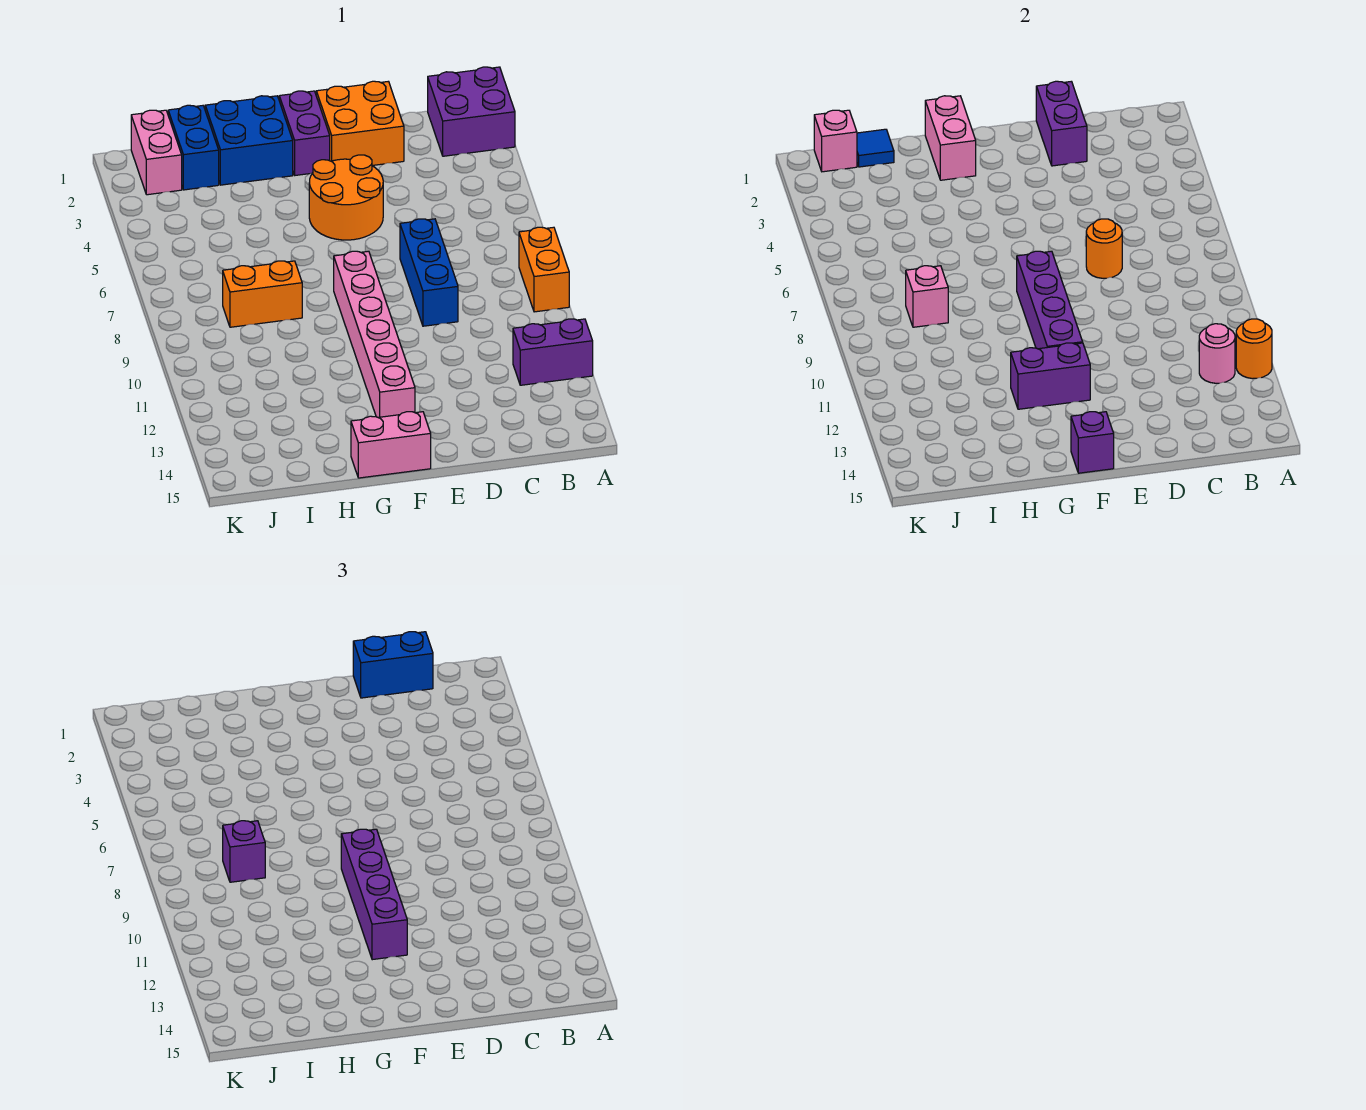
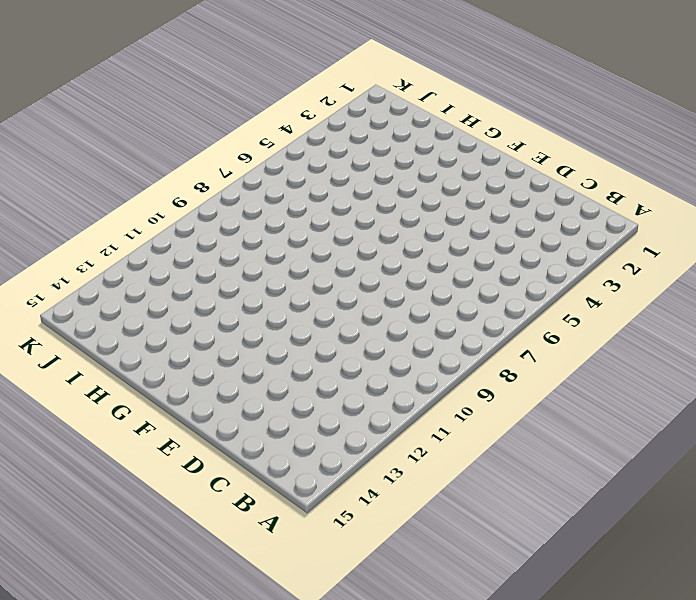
none -> purple 2x2 brick [428,67,515,156]
none -> orange 1x2 brick [519,227,569,312]
none -> purple 1x2 brick [513,319,593,385]

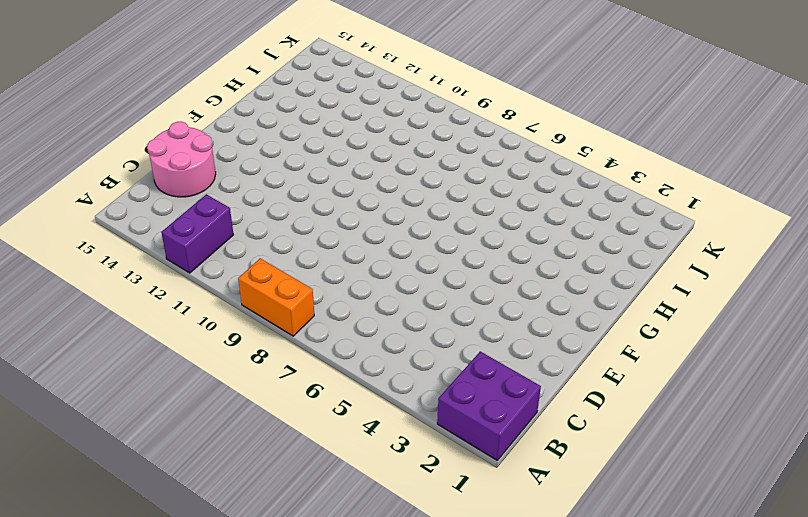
pink 2x2 round brick [147,122,216,197] -> none
none -> orange 2x2 brick [316,81,404,166]
none -> blue 1x3 brick [400,219,458,326]
none -> orange 2x2 round brick [309,155,383,240]

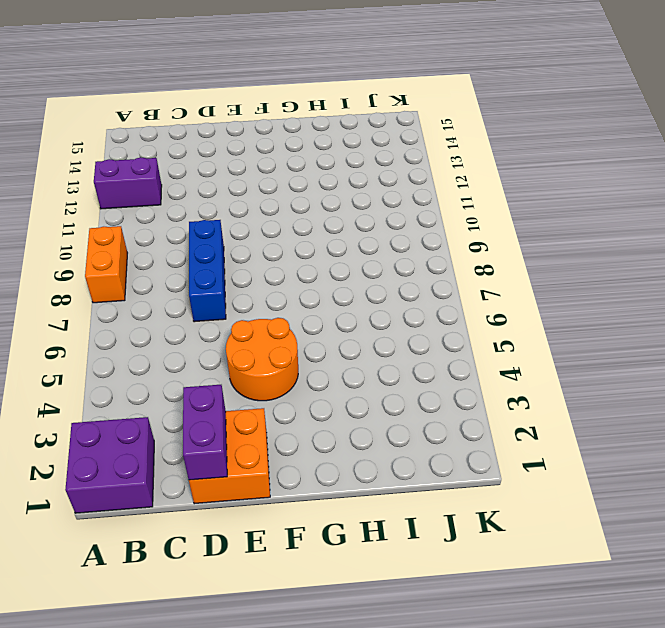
none -> purple 1x2 brick [279,91,330,175]
none -> pink 1x6 brick [334,251,415,417]
none -> pink 1x2 brick [351,412,431,478]

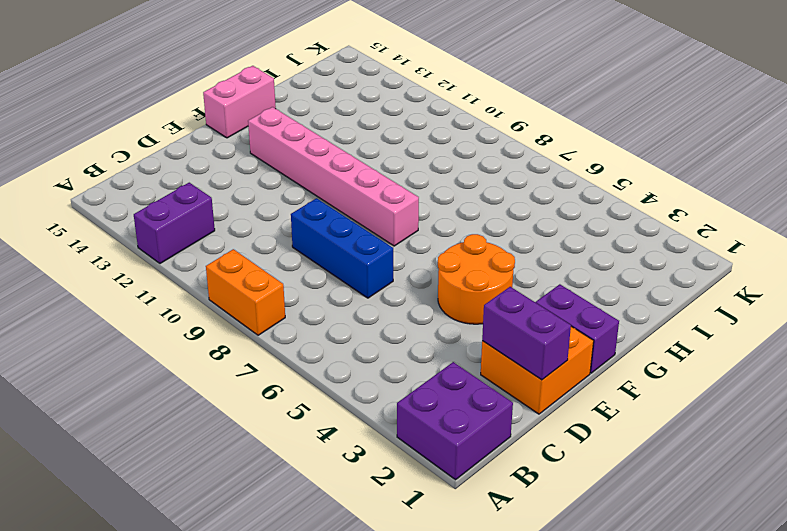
none -> blue 2x2 brick [205,96,293,185]
none -> orange 1x2 brick [223,261,302,327]
none -> blue 1x2 brick [168,105,219,190]

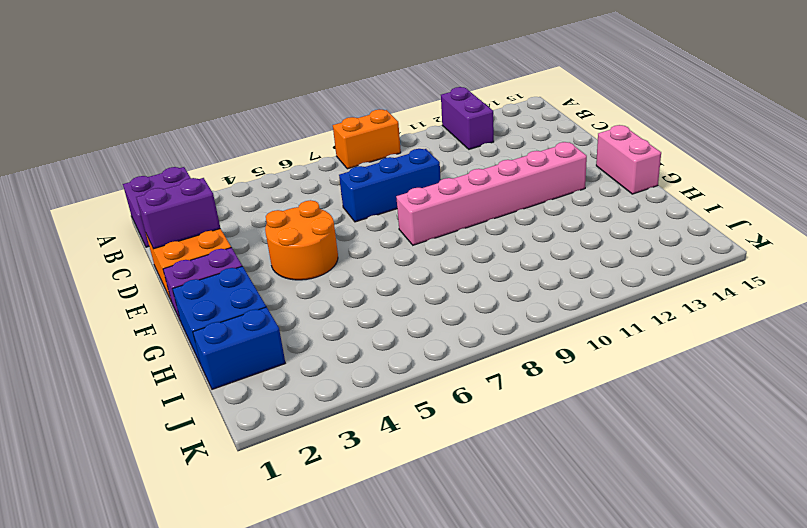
none -> orange 1x2 brick [223,261,302,327]
none -> pink 1x2 brick [131,110,182,195]
none -> orange 1x1 round brick [1236,319,1272,379]

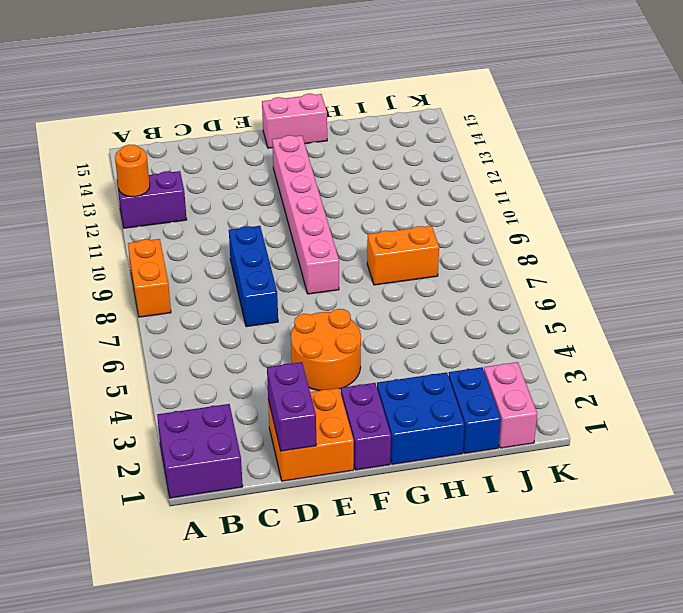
none -> pink 1x1 round brick [1199,324,1235,383]
none -> orange 1x1 round brick [1086,219,1122,278]
none -> purple 1x4 brick [1017,251,1083,349]

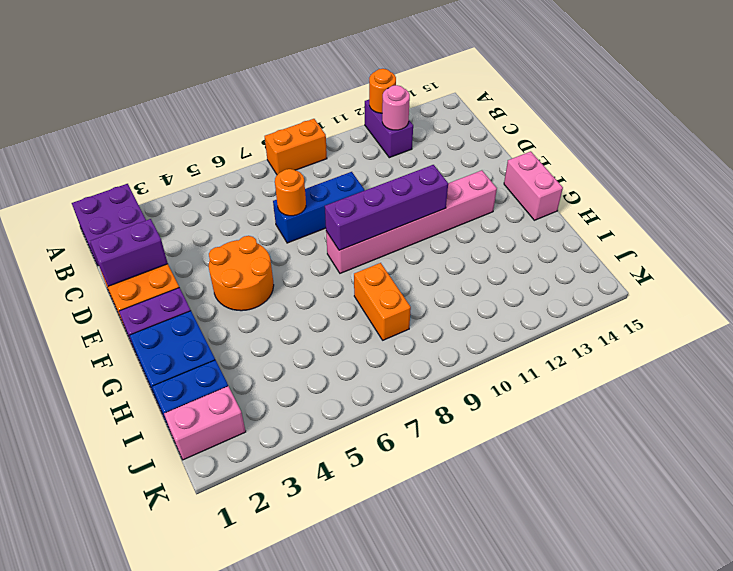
none -> purple 1x2 brick [1011,343,1090,409]
none -> purple 1x1 brick [1071,412,1114,473]
none -> pink 1x2 brick [925,96,976,180]

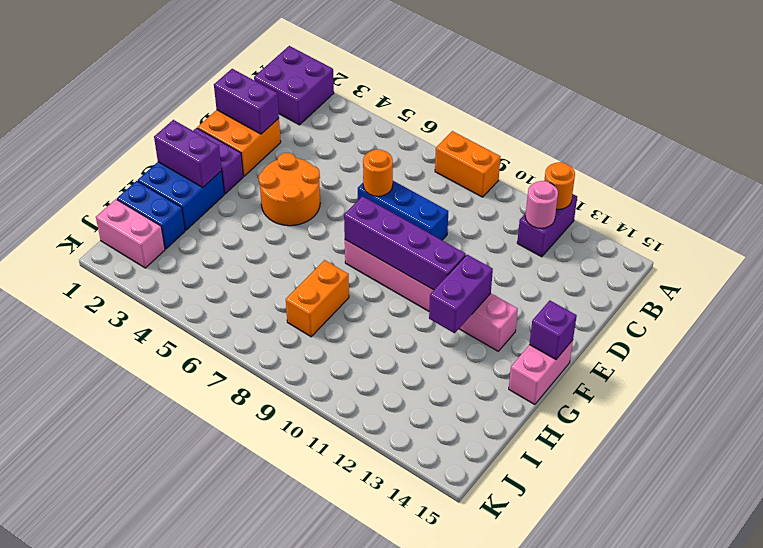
purple 1x2 brick [154,120,222,188] -> pink 1x2 brick [925,96,976,180]
none -> blue 1x1 tile [857,129,894,167]
none -> pink 1x1 brick [906,266,948,327]
none -> pink 1x1 brick [814,110,857,172]

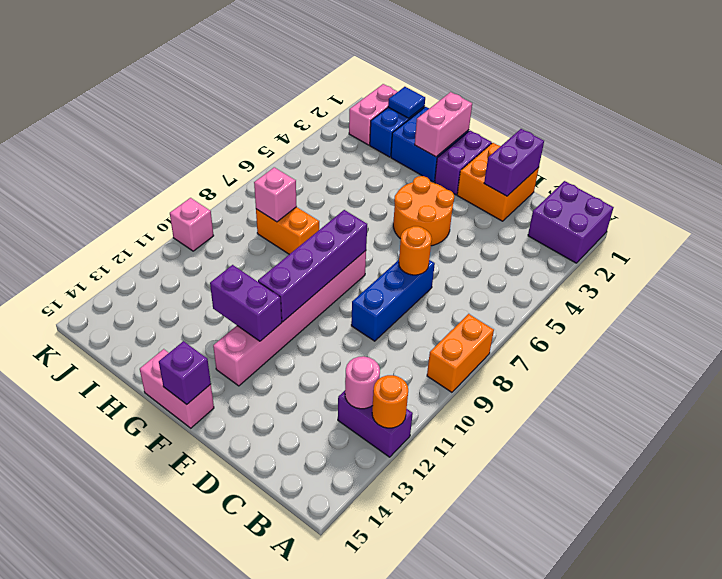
pink 1x1 brick [170,198,214,251] -> pink 1x1 brick moved to [814,110,857,172]
none -> blue 1x2 brick [353,632,433,698]
none -> purple 1x4 brick [341,829,407,960]
none -> purple 1x1 brick [223,821,265,882]

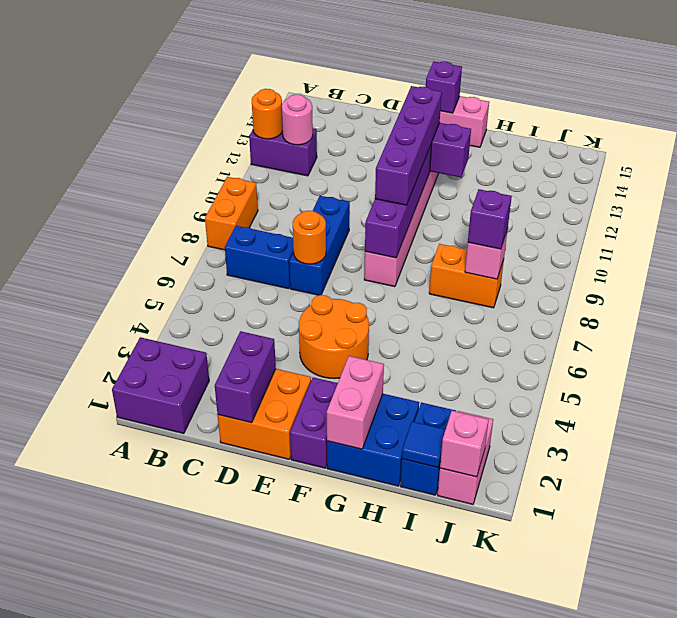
blue 1x2 brick [225,226,294,289] -> blue 1x2 brick moved to [353,632,433,698]

